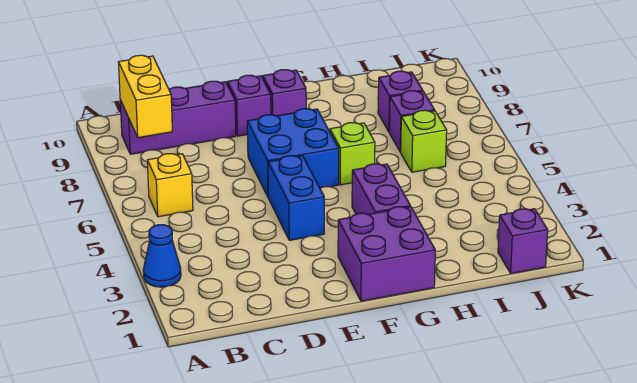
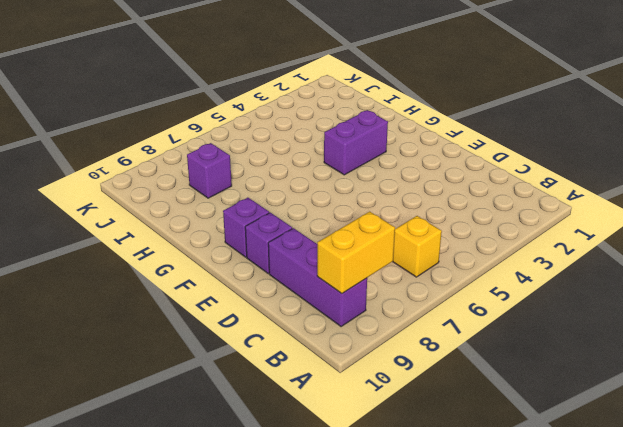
none -> blue 1x1 cone [143,225,181,287]
none -> blue 1x2 brick [268,156,324,240]
none -> blue 2x2 brick [247,109,339,197]

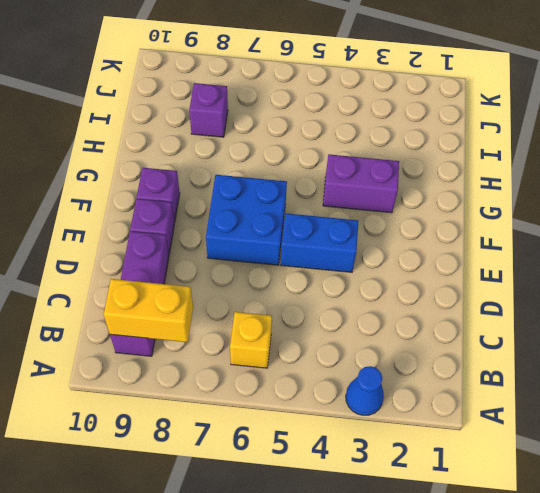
none -> purple 2x2 brick [338,207,435,301]
none -> lime 1x1 brick [330,123,375,185]
none -> lime 1x1 brick [401,110,447,172]

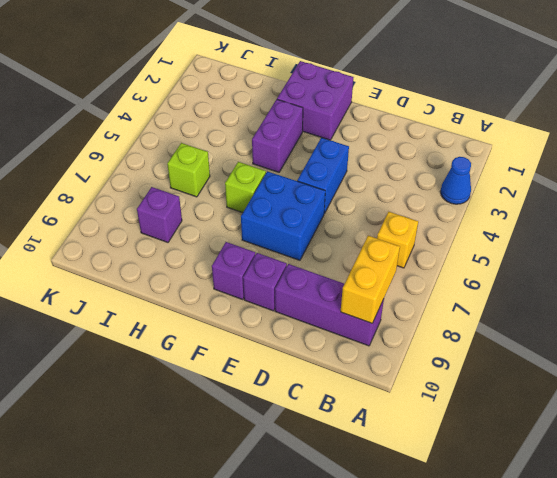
none -> purple 1x1 brick [389,91,435,152]
none -> purple 1x1 brick [498,209,548,273]

